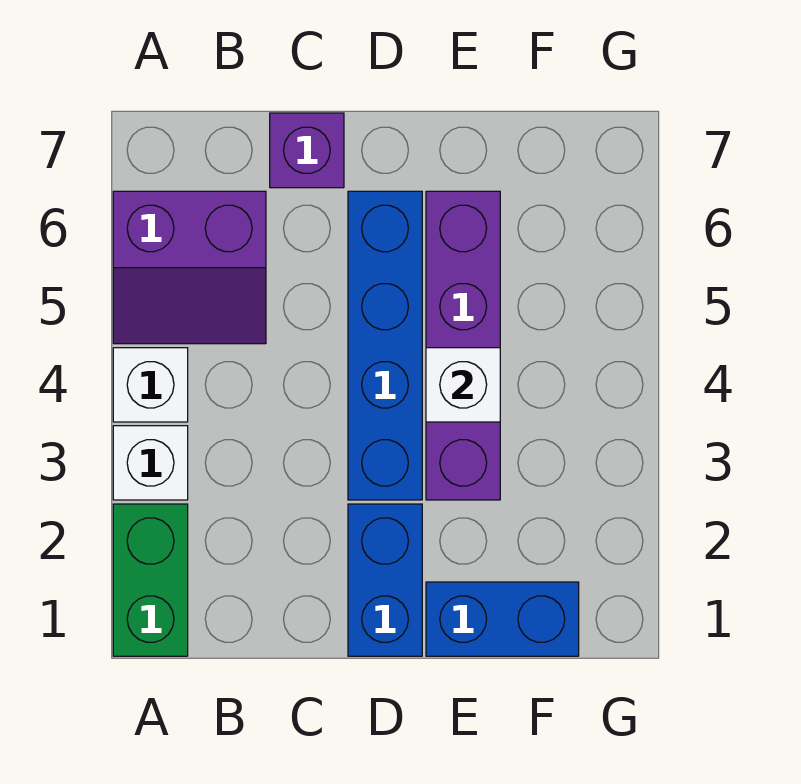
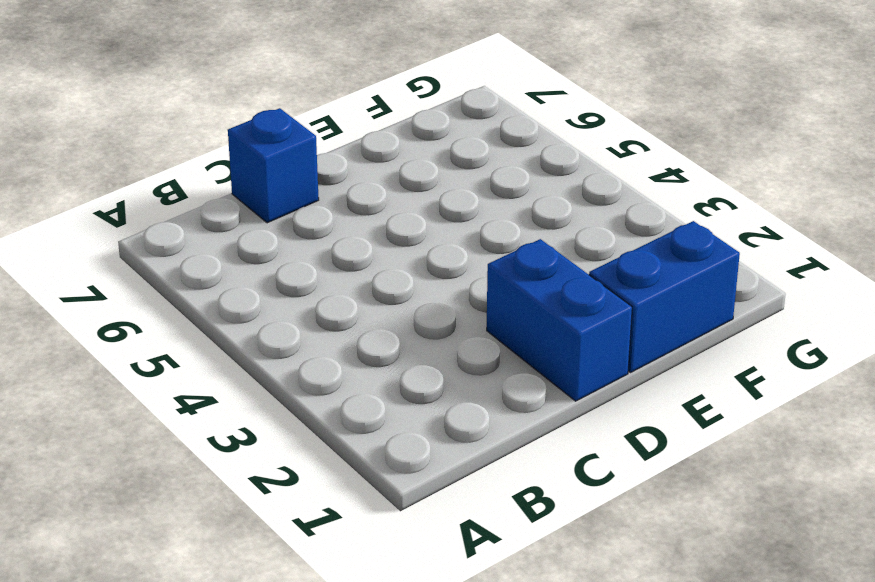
blue 1x1 brick [228,108,319,223] -> purple 1x1 brick [270,113,344,188]
none -> green 1x2 brick [113,504,188,656]
none -> white 1x1 brick [113,426,188,500]

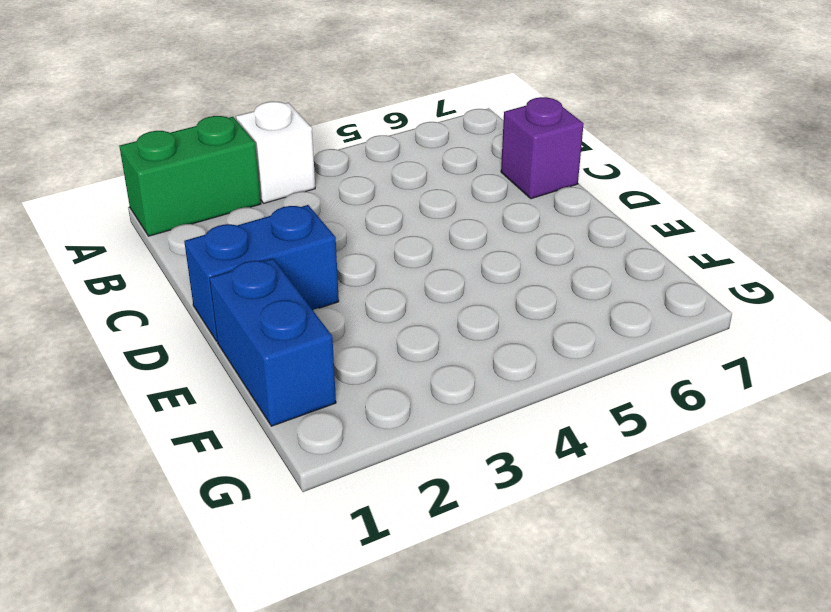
none -> white 1x1 brick [113,348,188,422]
none -> purple 2x2 slope [113,191,266,344]

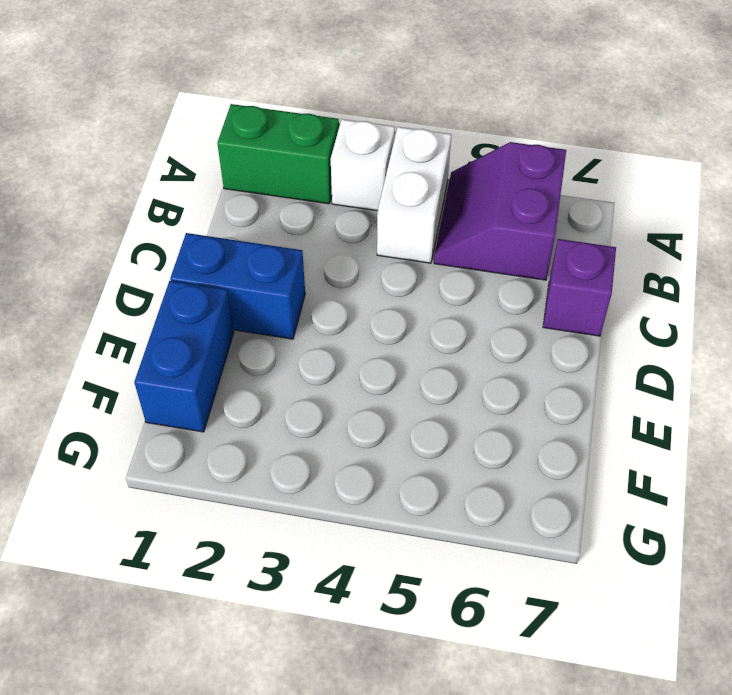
white 1x2 brick [377,127,451,263] -> white 1x1 brick [113,348,188,422]
none -> blue 1x4 brick [348,191,422,500]
none -> purple 1x4 brick [426,191,500,500]

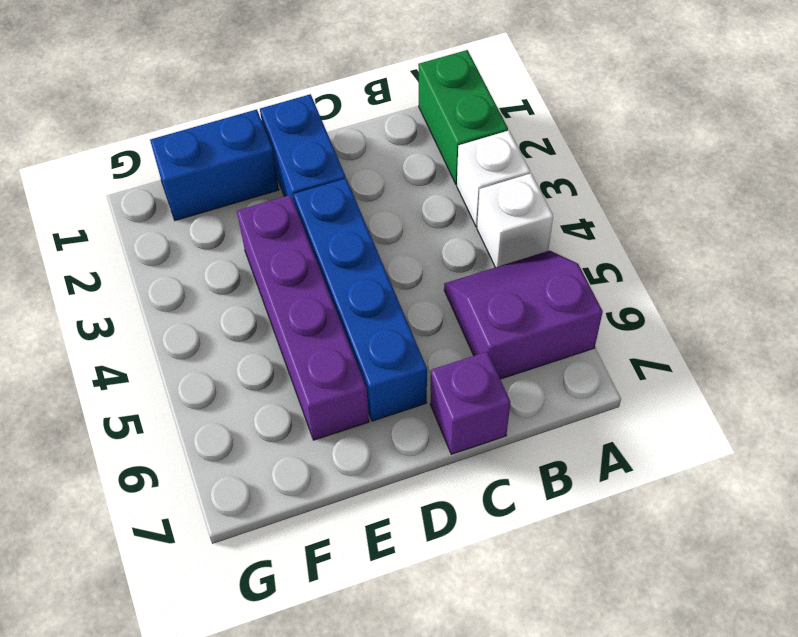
none -> white 1x1 brick [426,348,500,422]

